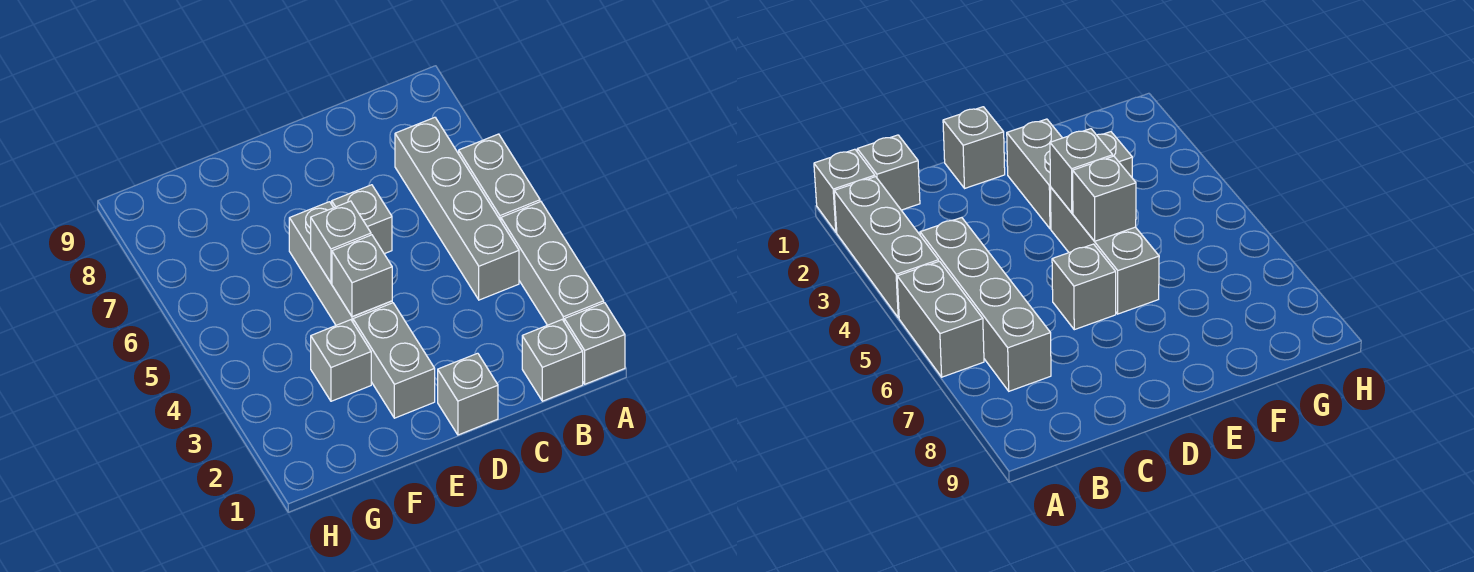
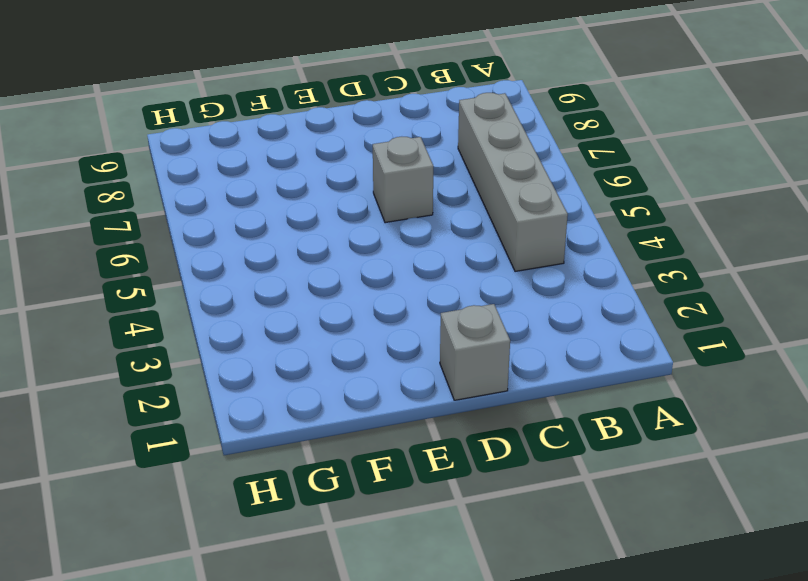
none -> grey 1x1 brick [564,303,625,384]
none -> grey 1x3 brick [501,202,604,325]
none -> grey 1x2 brick [459,134,540,221]

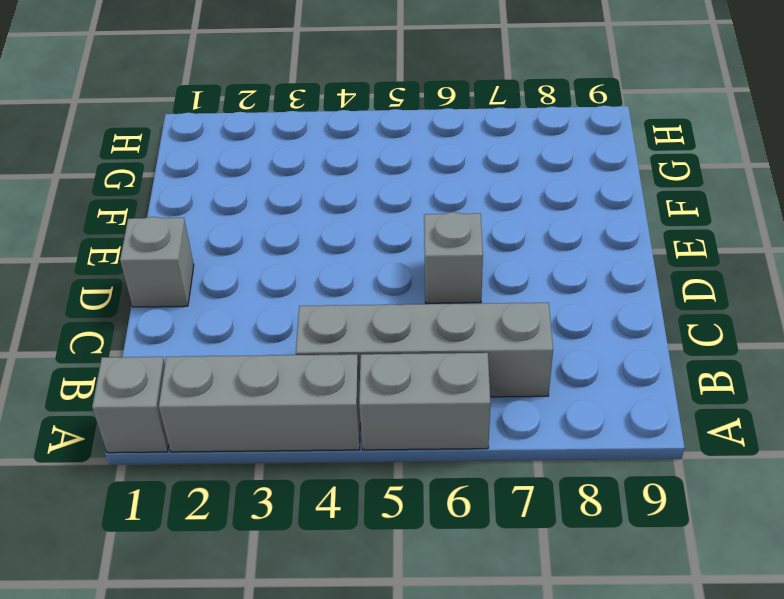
none -> grey 1x1 brick [522,320,583,401]
none -> grey 1x2 brick [353,303,435,418]
none -> grey 1x3 brick [289,202,392,325]

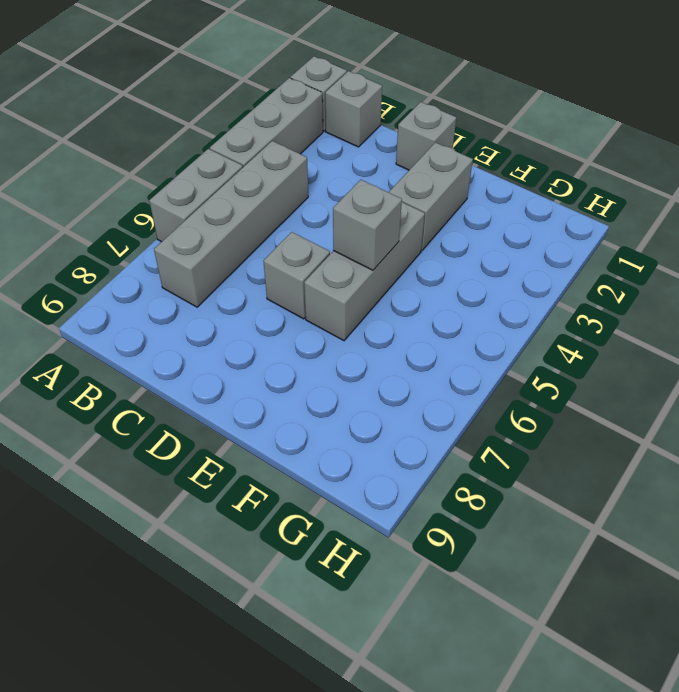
none -> grey 1x1 brick [311,320,371,401]
none -> grey 1x1 brick [332,235,392,317]

